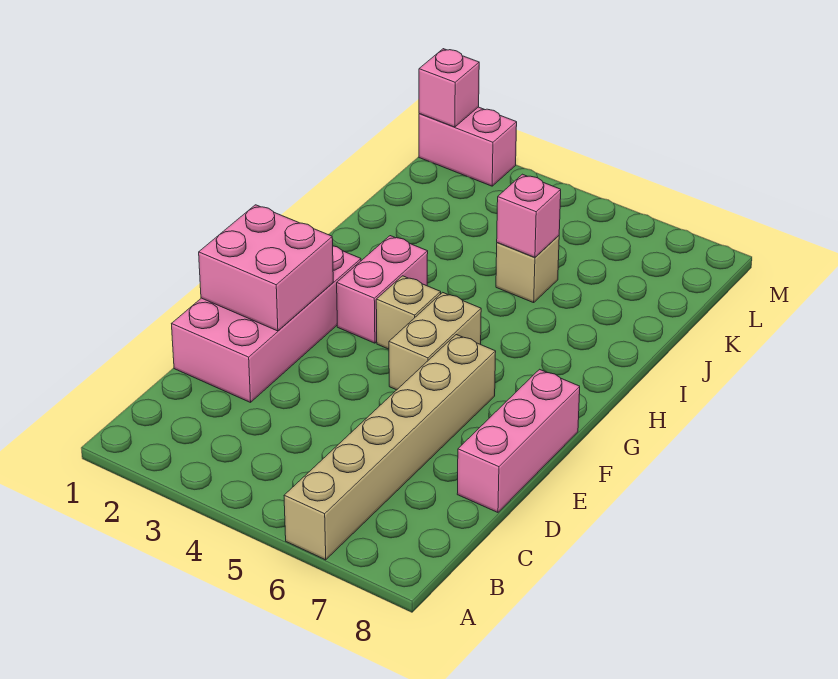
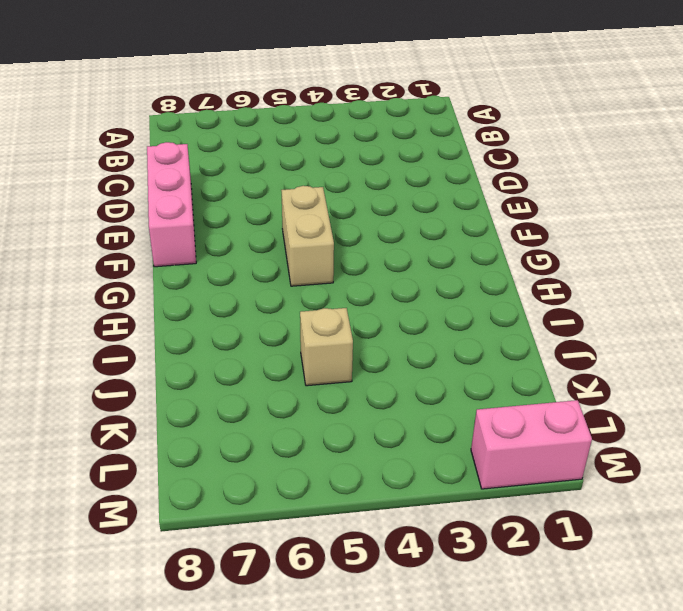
none -> tan 1x6 brick [284,335,496,560]
none -> pink 2x4 brick [172,246,361,402]

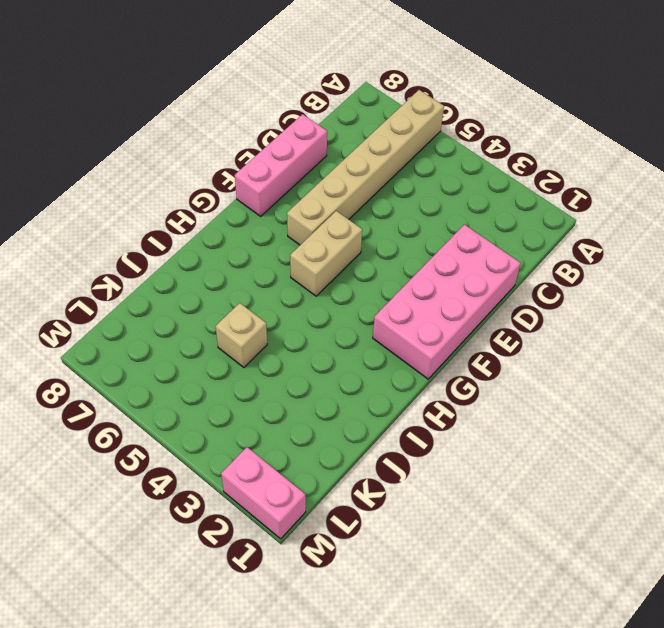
none -> pink 1x2 brick [337,236,428,343]
none -> tan 1x1 brick [376,276,441,349]

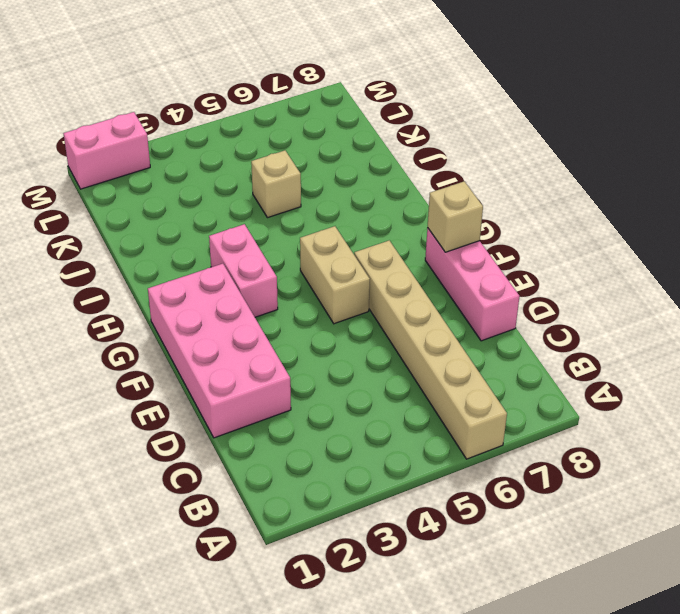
tan 1x1 brick [428,181,483,252] -> tan 1x1 brick moved to [376,276,441,349]
none -> pink 2x2 brick [199,205,333,331]
none -> pink 1x1 brick [497,174,561,257]

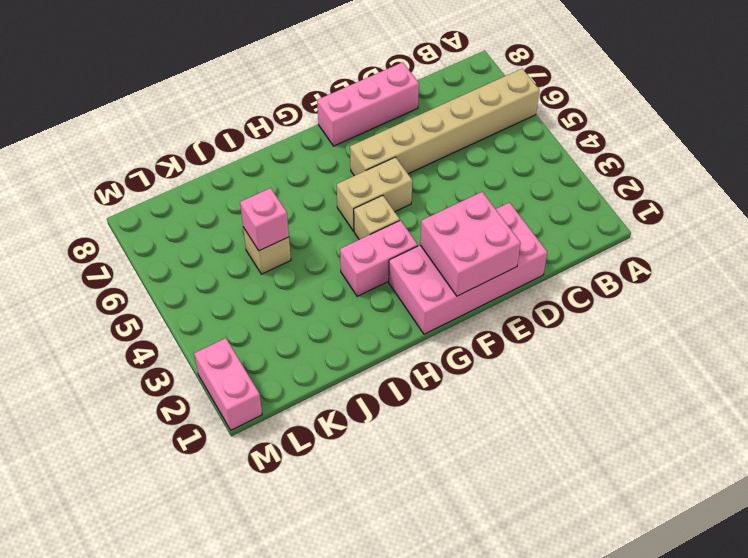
none -> pink 1x1 brick [419,49,479,127]

